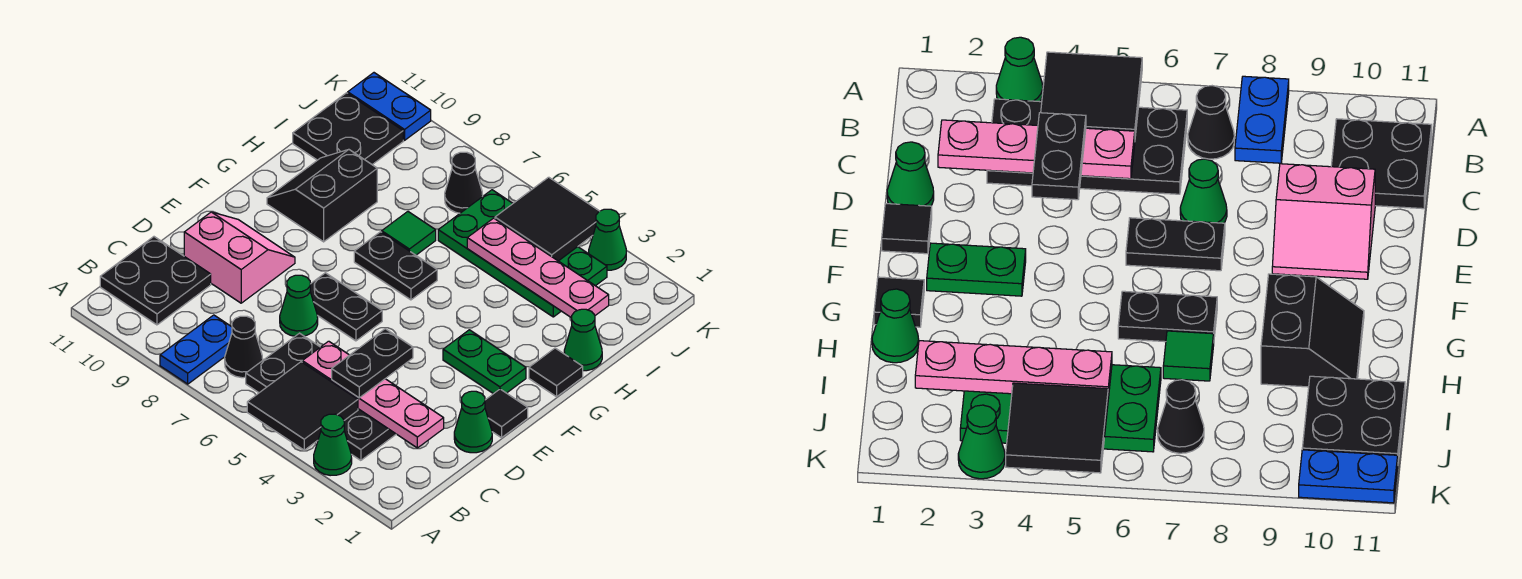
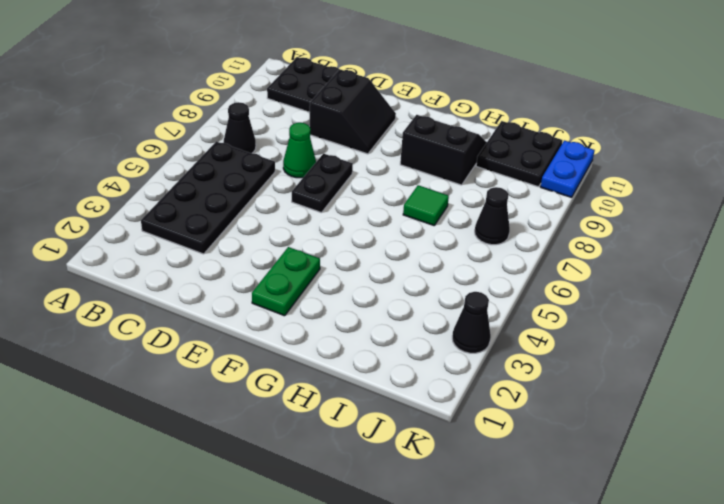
black 2x2 slope [309,69,396,154] -> pink 2x2 slope [184,212,295,303]
black 1x1 cone [452,292,491,353] -> green 1x1 cone [589,209,626,270]
none -> green 1x1 cone [314,414,352,476]
none -> blue 1x2 plate [160,315,232,384]
none -> green 1x1 cone [454,391,492,453]

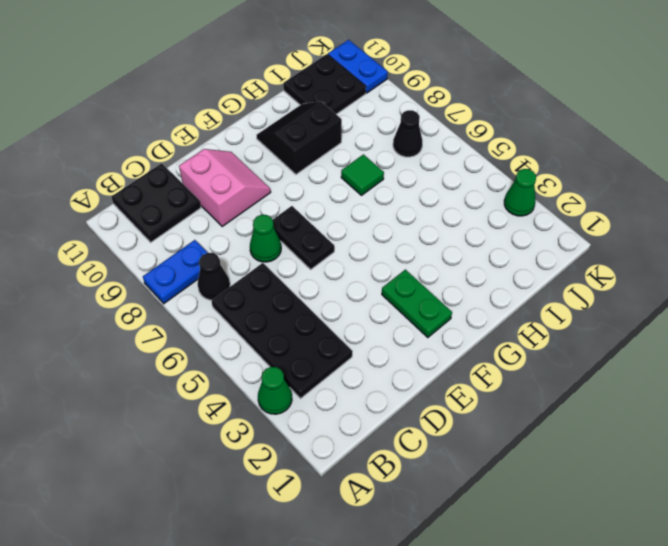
none -> green 1x1 cone [454,391,492,453]
none -> black 1x1 tile [485,389,528,438]
none -> black 1x1 tile [529,348,583,397]

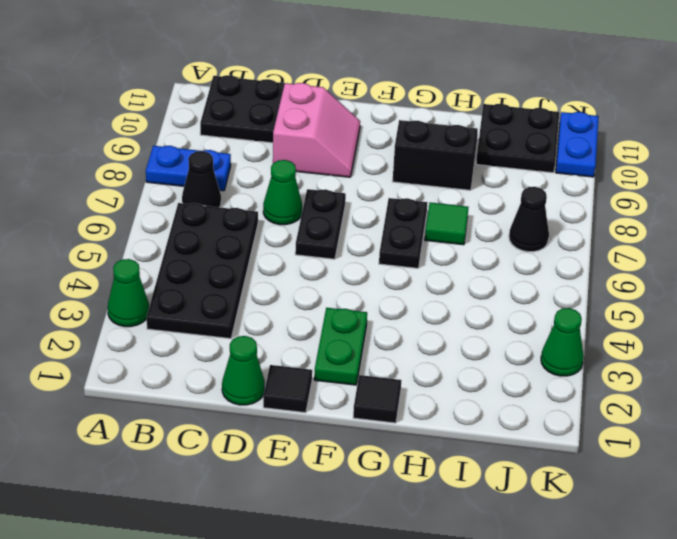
none -> green 1x1 cone [564,309,602,371]
none -> green 2x4 plate [438,190,607,317]
none -> black 2x2 tile [247,362,358,450]

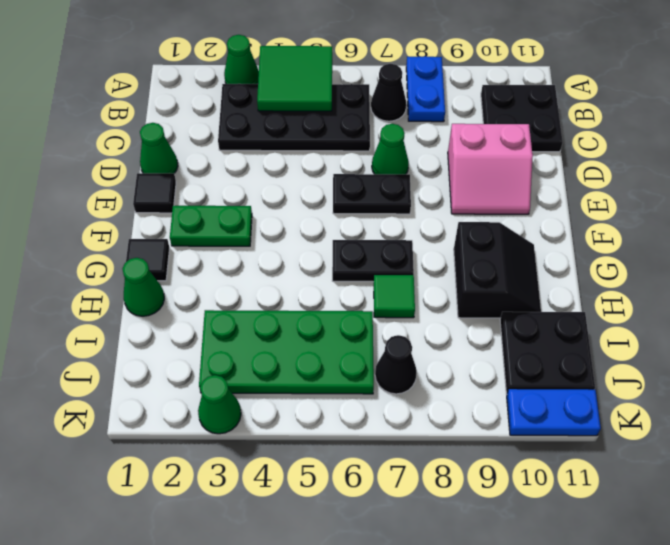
green 2x2 tile [257,46,332,111] -> black 2x2 tile [247,362,358,450]
none -> pink 1x4 plate [302,341,444,448]
none -> pink 1x4 plate [467,218,609,318]
none -> black 2x2 tile [495,177,599,261]

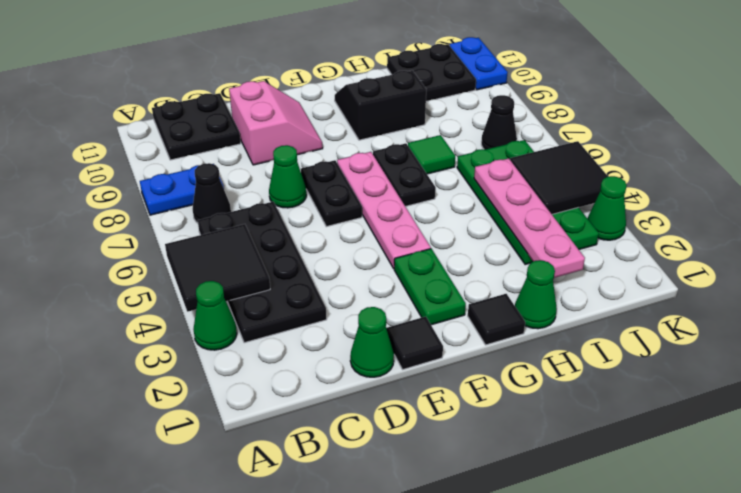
pink 1x4 plate [337,152,431,268] -> pink 1x4 plate moved to [302,341,444,448]
none -> black 1x2 plate [332,329,413,398]

